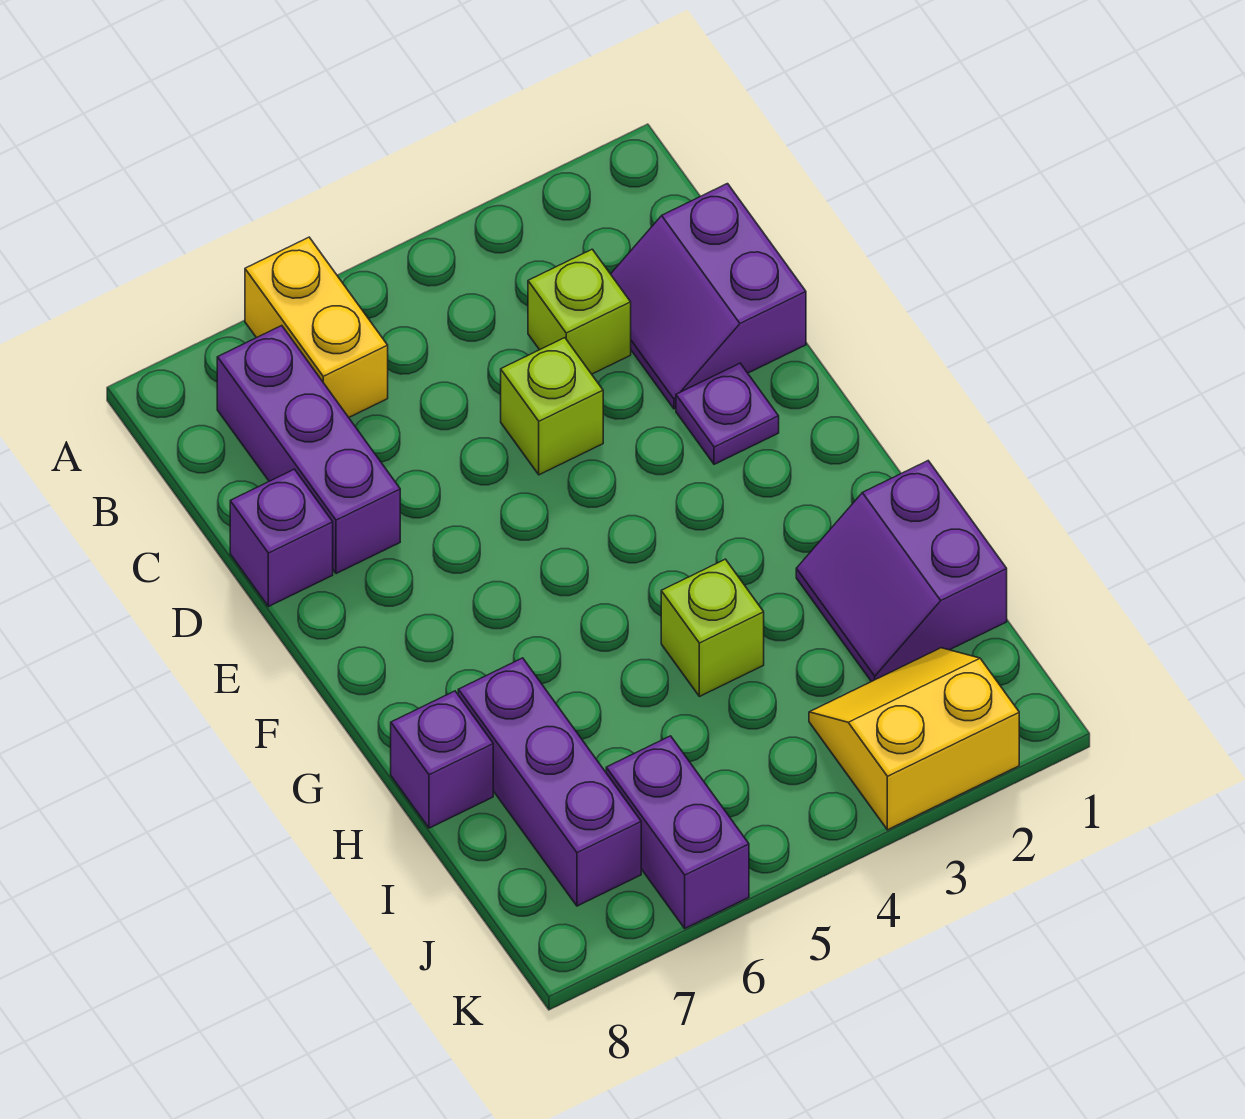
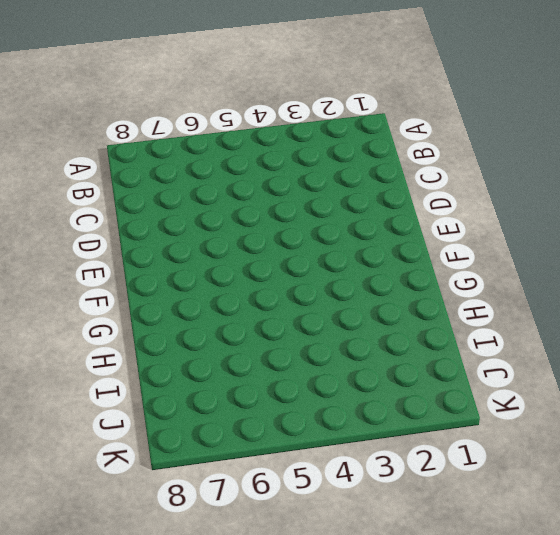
none -> yellow 1x2 brick [245,237,388,417]
none -> purple 1x3 brick [217,326,400,574]
none -> purple 2x2 slope [611,184,806,409]

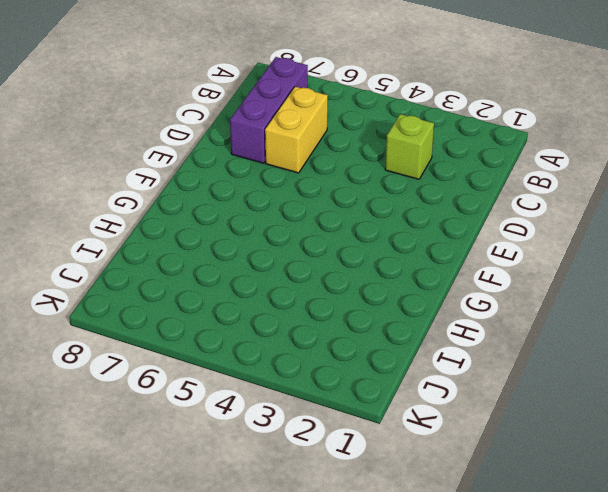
yellow 1x2 brick [265,87,328,173] -> yellow 1x2 brick moved to [245,237,388,417]
none -> purple 2x2 slope [611,184,806,409]
none -> lime 1x1 brick [501,338,603,475]
none -> purple 1x1 brick [230,469,333,607]

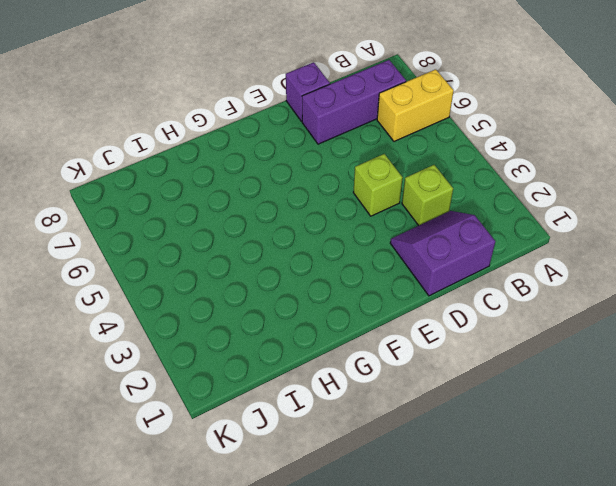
none -> purple 1x1 plate [676,363,779,464]
none -> purple 2x2 slope [796,461,1007,682]
none -> lime 1x1 brick [661,559,764,697]

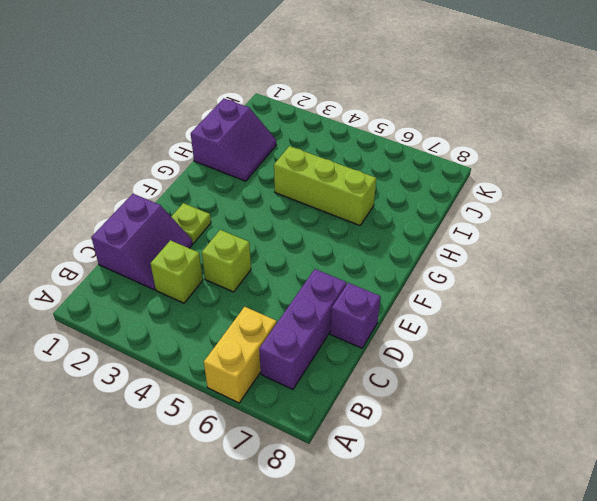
lime 1x1 plate [171,203,211,243] -> purple 1x1 plate [676,363,779,464]
lime 1x3 brick [274,146,376,225] -> lime 1x1 brick [661,559,764,697]
none -> purple 1x3 brick [458,658,641,906]
none -> purple 1x1 brick [391,691,493,828]
none -> yellow 2x2 slope [809,648,1019,830]

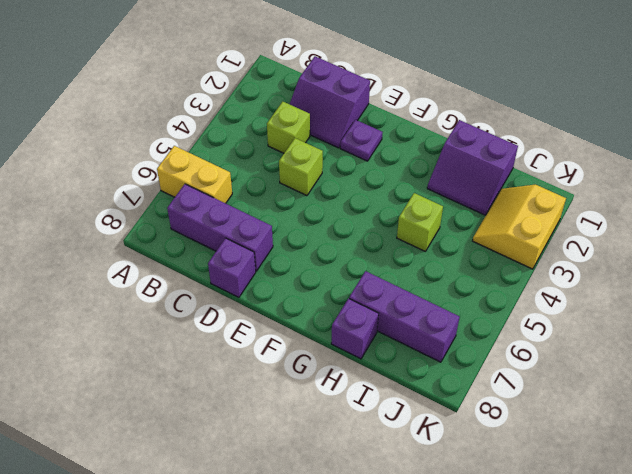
none -> purple 1x2 brick [606,736,749,928]

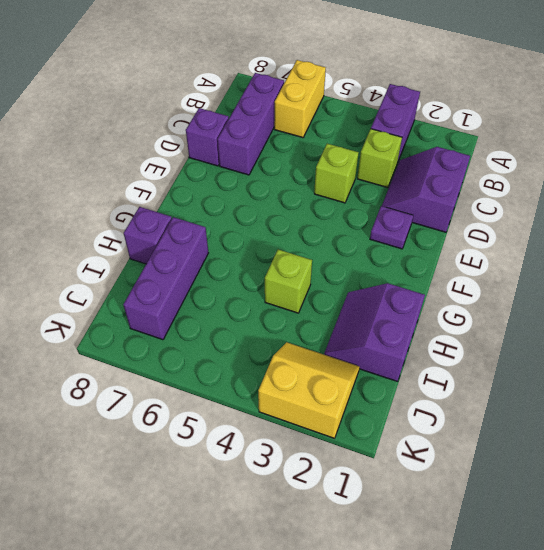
purple 1x2 brick [371,84,420,161] -> purple 1x2 brick moved to [606,736,749,928]

